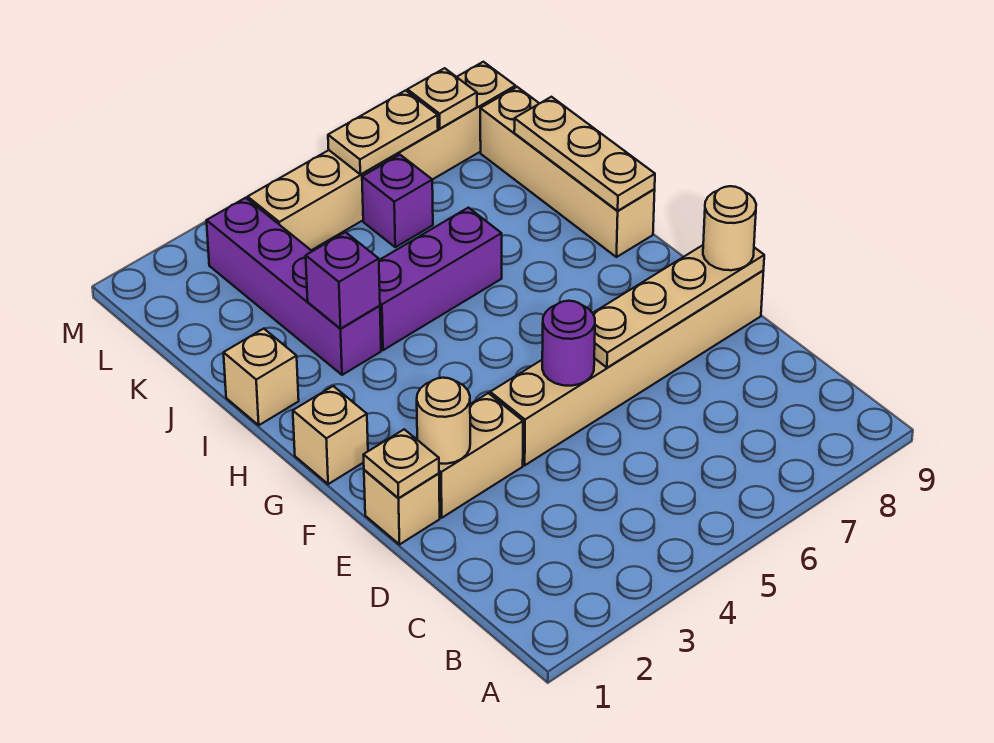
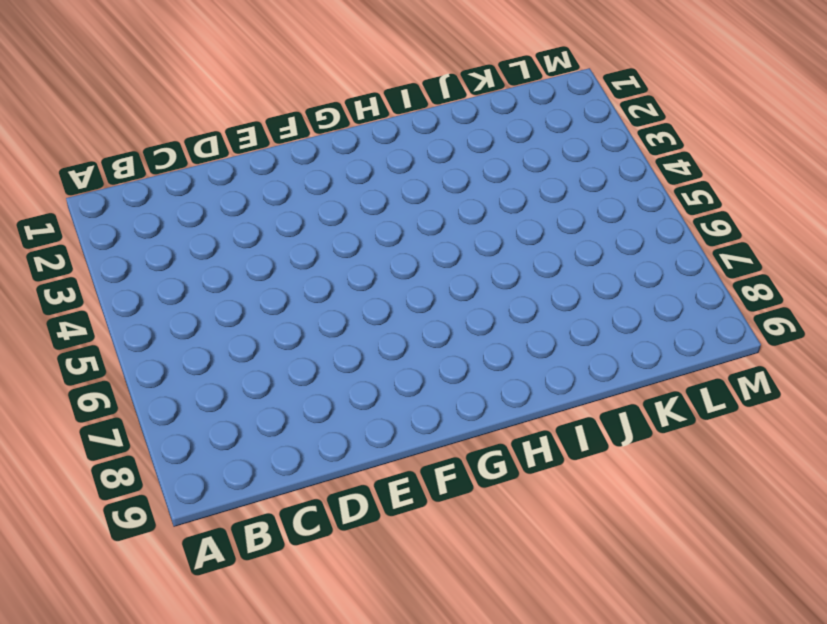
none -> tan 1x1 brick [364,470,440,544]
none -> tan 1x2 brick [416,393,523,518]
none -> tan 1x6 brick [490,271,763,465]

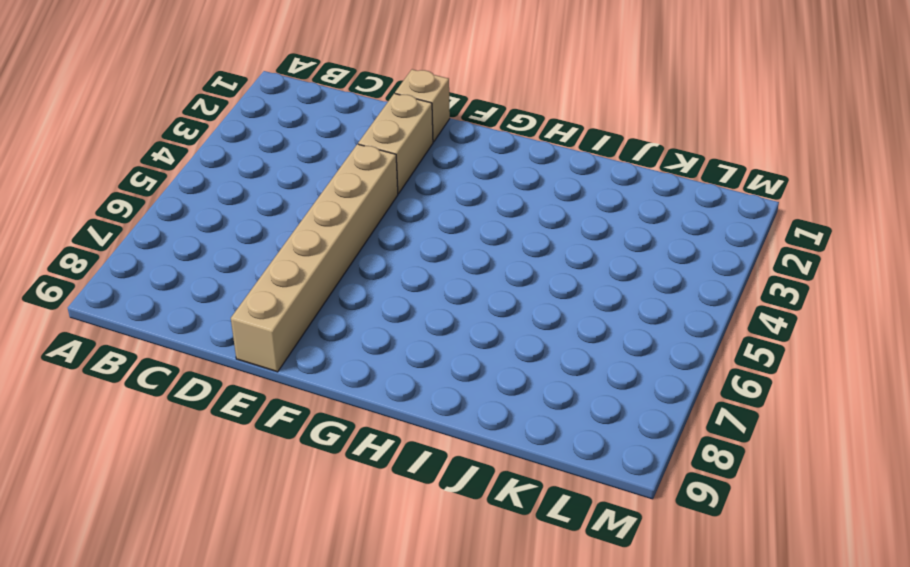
none -> tan 1x1 brick [293,386,368,484]
none -> tan 1x4 brick [480,87,655,257]
none -> tan 1x1 brick [224,329,299,425]

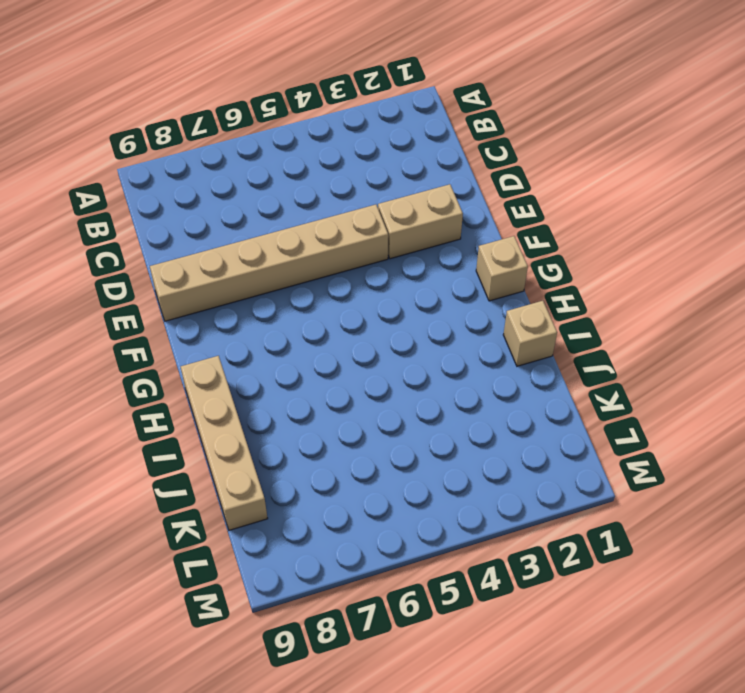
none -> tan 1x1 brick [364,470,440,544]
none -> purple 1x4 brick [207,198,381,375]
none -> purple 1x3 brick [379,208,502,350]

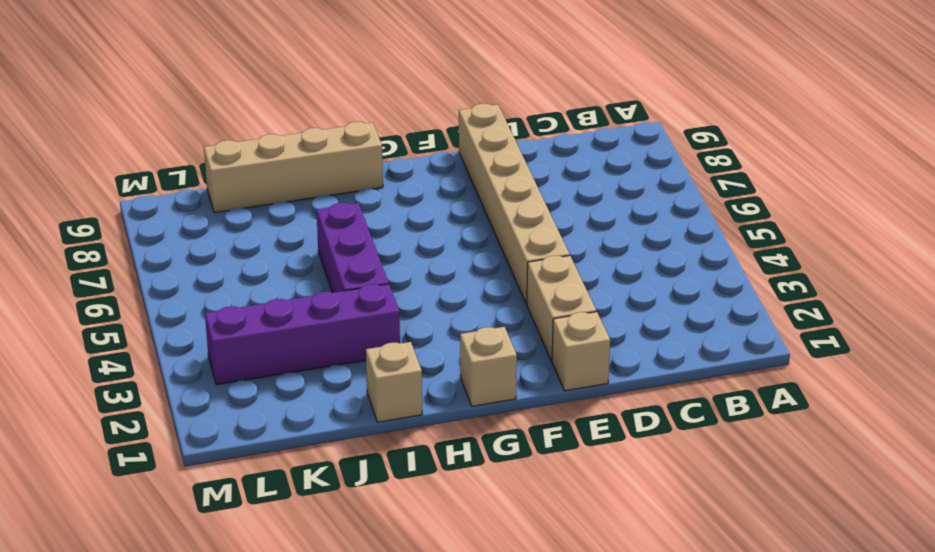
none -> purple 1x1 brick [362,155,433,247]
none -> tan 1x6 brick [248,62,516,250]
none -> tan 1x1 plate [364,429,439,498]

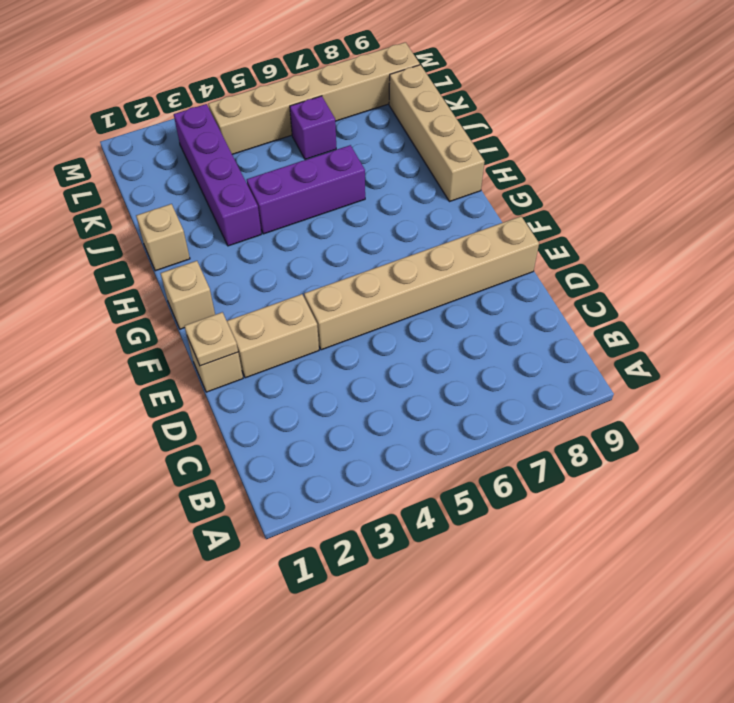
none -> tan 1x1 round brick [417,378,470,464]
none -> purple 1x1 round brick [542,301,595,386]
none -> tan 1x4 plate [593,245,764,368]

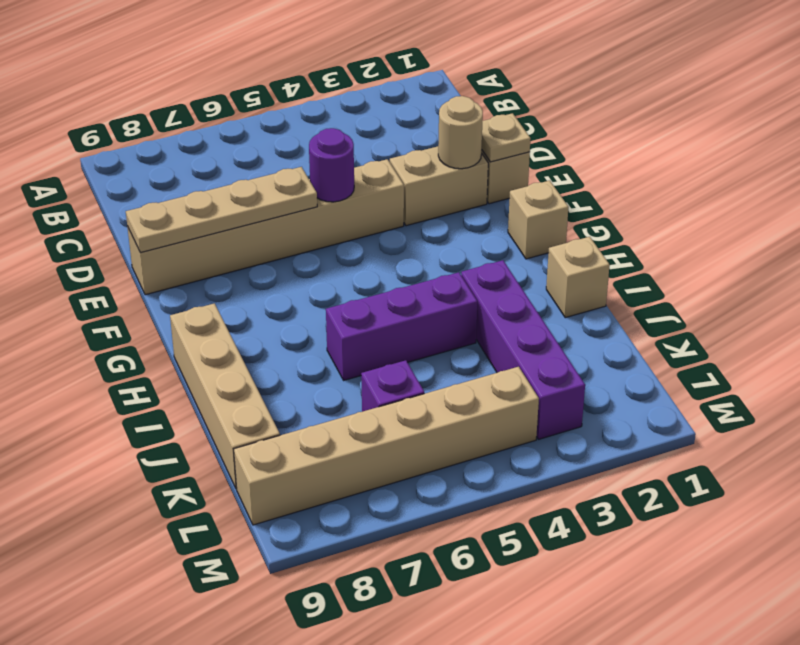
none -> tan 1x3 plate [514,97,655,211]
none -> purple 1x1 brick [306,232,380,329]
none -> tan 1x2 plate [328,91,438,174]

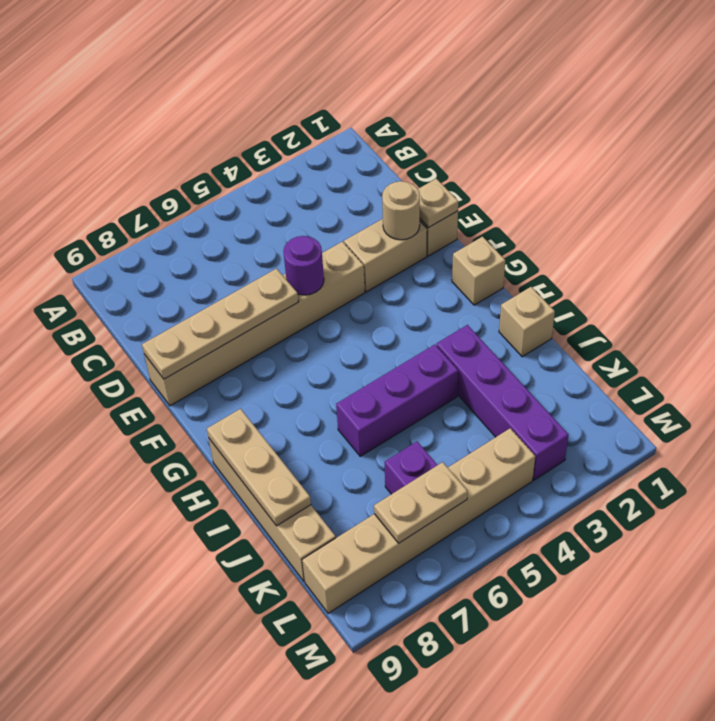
none -> purple 1x1 brick [306,232,380,329]
none -> tan 1x1 plate [407,68,477,128]
none -> tan 1x1 round brick [703,186,756,270]

